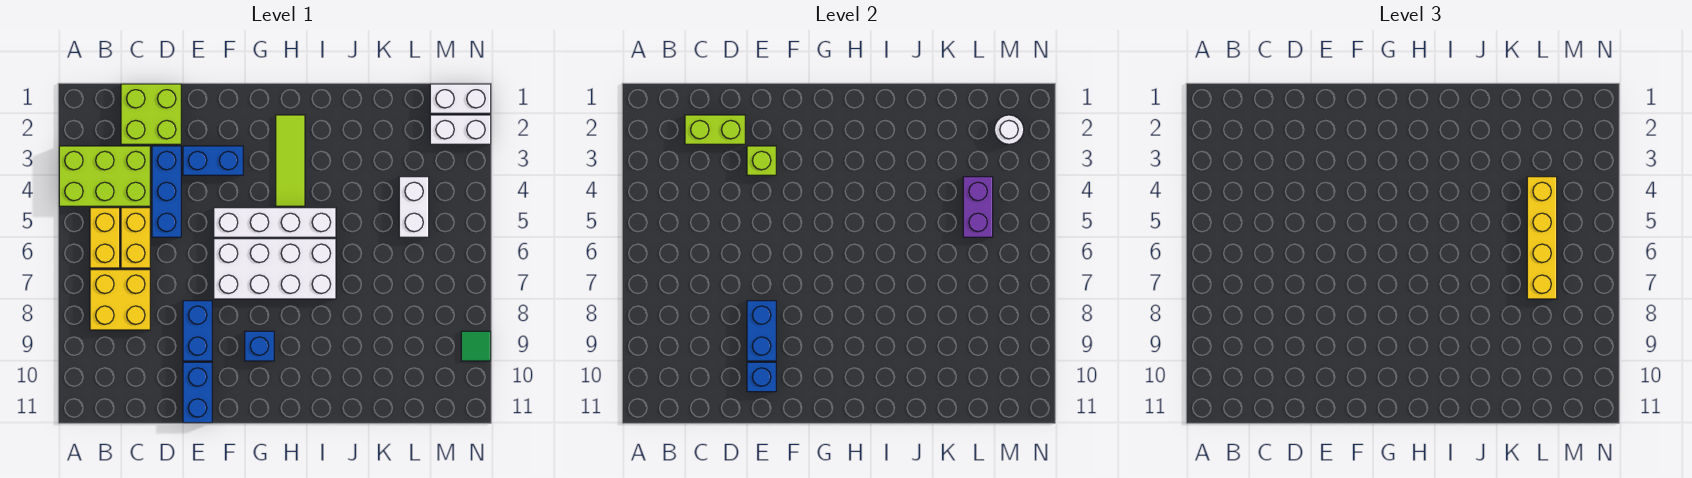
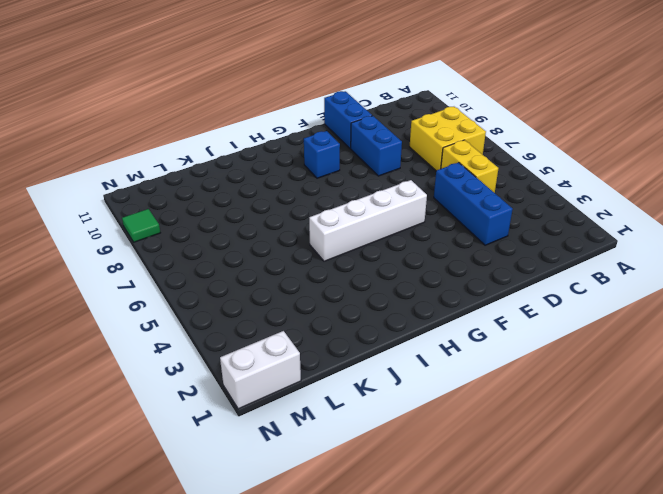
none -> lime 2x3 brick [59,146,150,206]
none -> yellow 1x2 brick [90,208,120,268]
none -> lime 2x2 brick [121,84,181,144]

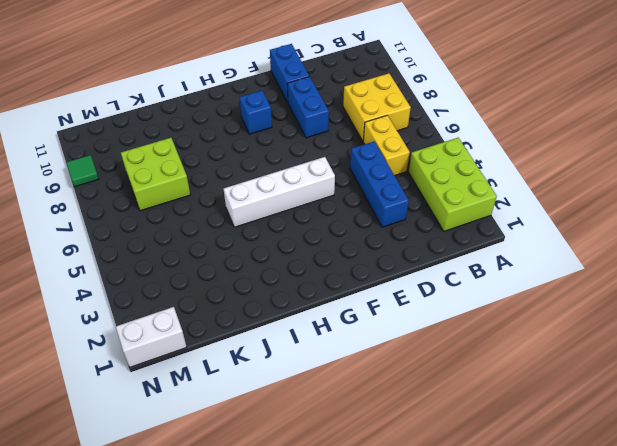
lime 2x3 brick [409,138,497,231] -> lime 2x3 brick turned to [59,146,150,206]
lime 2x2 brick [121,138,190,211] -> lime 2x2 brick moved to [121,84,181,144]
none -> yellow 1x2 brick [90,208,120,268]
none -> blue 1x2 brick [183,146,243,175]
none -> white 2x4 brick [214,239,336,299]

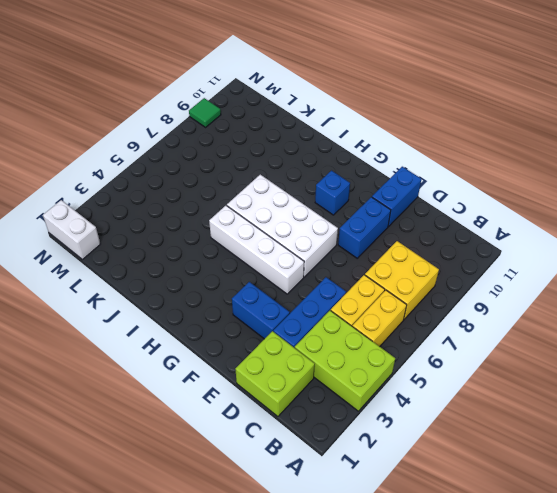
none -> lime 1x3 tile [276,115,305,206]
none -> white 1x2 brick [399,177,429,237]
none -> white 1x2 brick [430,115,491,144]

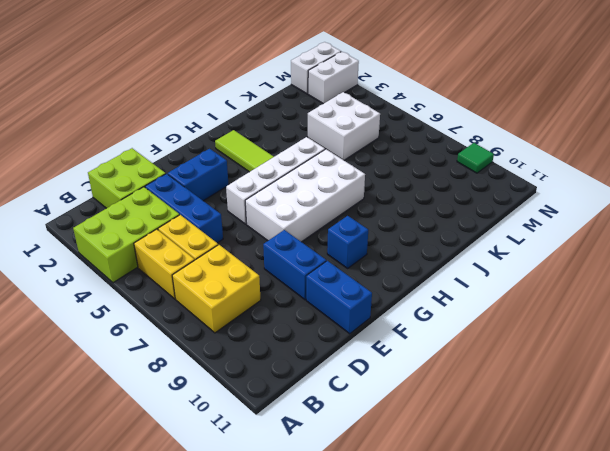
white 2x2 brick [308,92,380,160] -> white 1x2 brick [399,177,429,237]
none -> lime 1x2 brick [685,115,745,144]
none -> lime 1x1 brick [747,146,776,175]
none -> blue 1x2 brick [747,301,776,361]

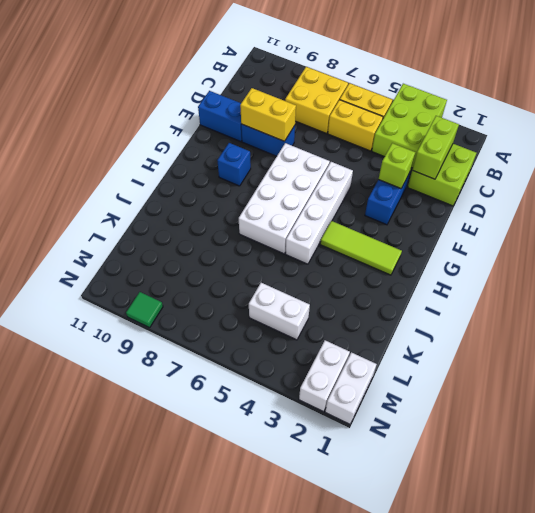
yellow 1x2 brick [240,88,296,141] -> blue 1x2 brick [747,301,776,361]
none -> blue 1x3 brick [152,146,181,237]
none -> blue 1x1 brick [747,362,776,392]
none -> purple 1x2 brick [963,177,993,237]

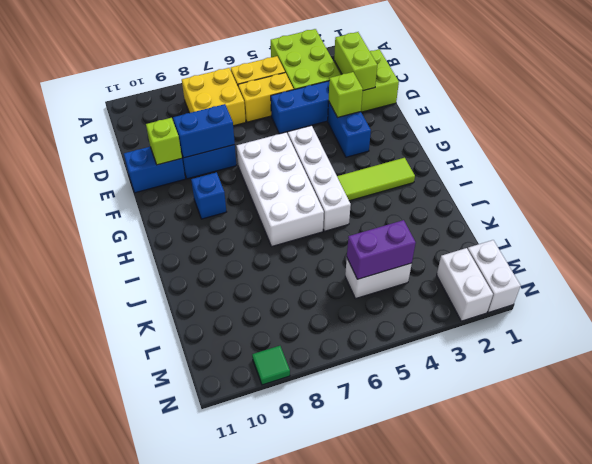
lime 1x1 brick [146,118,182,165] -> blue 1x1 brick [747,362,776,392]
none -> white 1x1 round brick [994,115,1024,144]
none -> yellow 1x4 brick [1527,177,1557,299]

